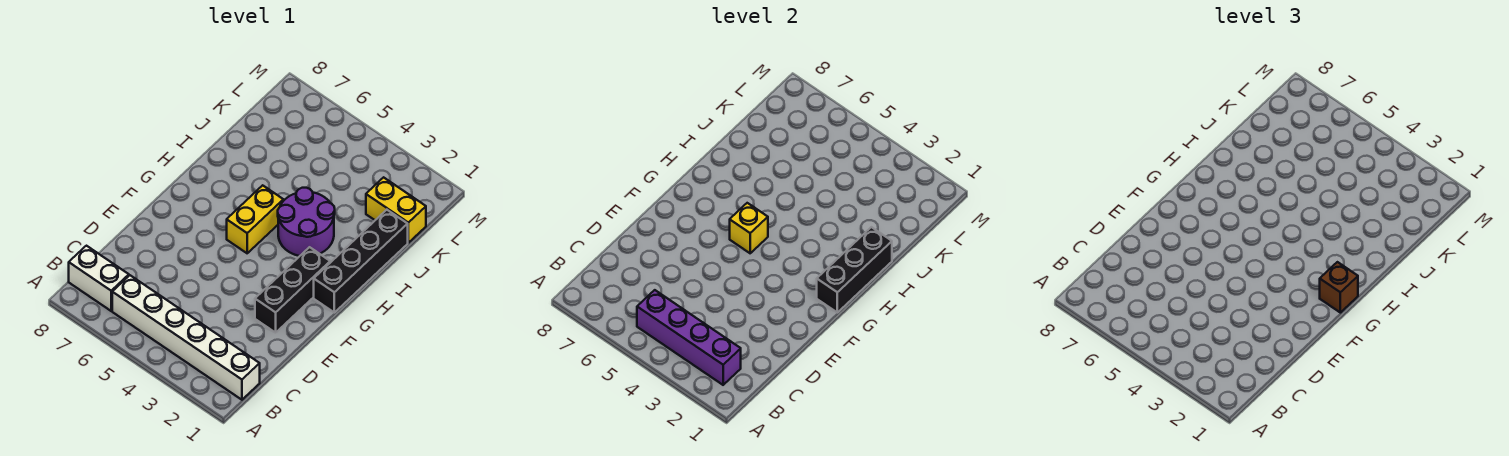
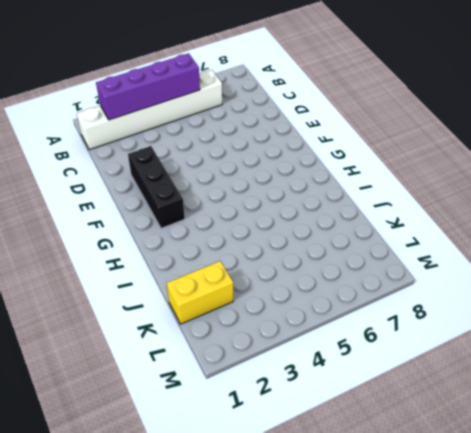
none -> white 1x2 brick [69,246,129,311]
none -> black 1x4 brick [314,210,408,313]

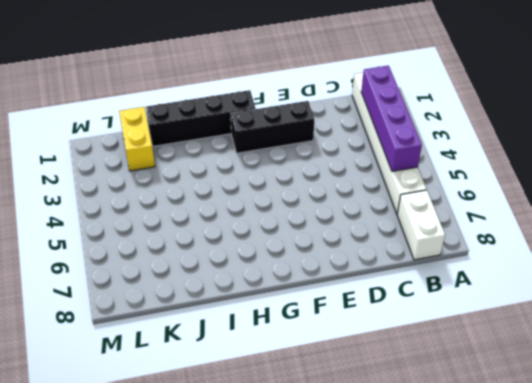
none -> yellow 1x2 brick [227,185,283,253]
none -> purple 2x2 round brick [278,188,335,256]

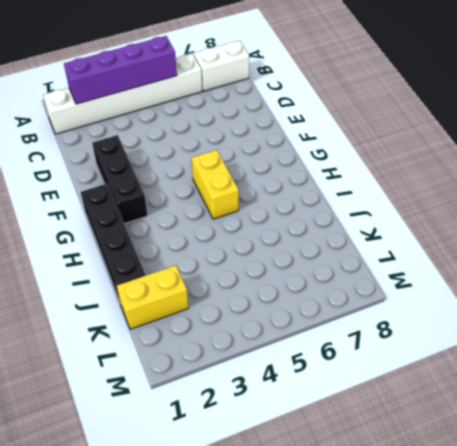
none -> purple 2x2 round brick [278,188,335,256]
none -> black 1x3 brick [817,227,892,313]

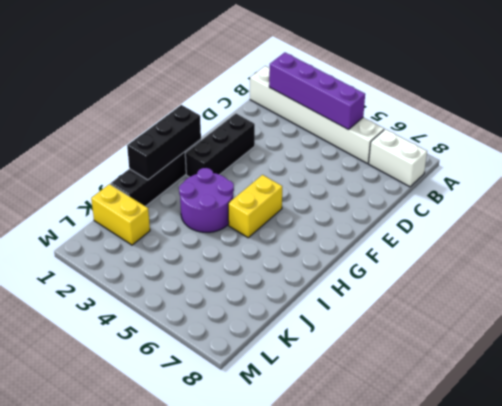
none -> yellow 1x1 brick [730,203,768,253]
none -> brown 1x1 brick [1320,262,1358,313]

